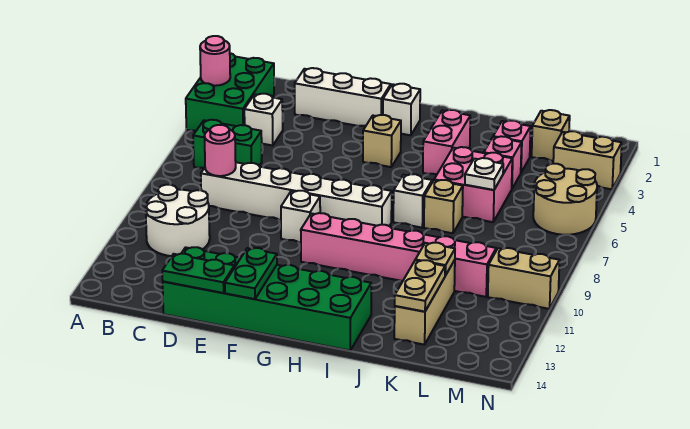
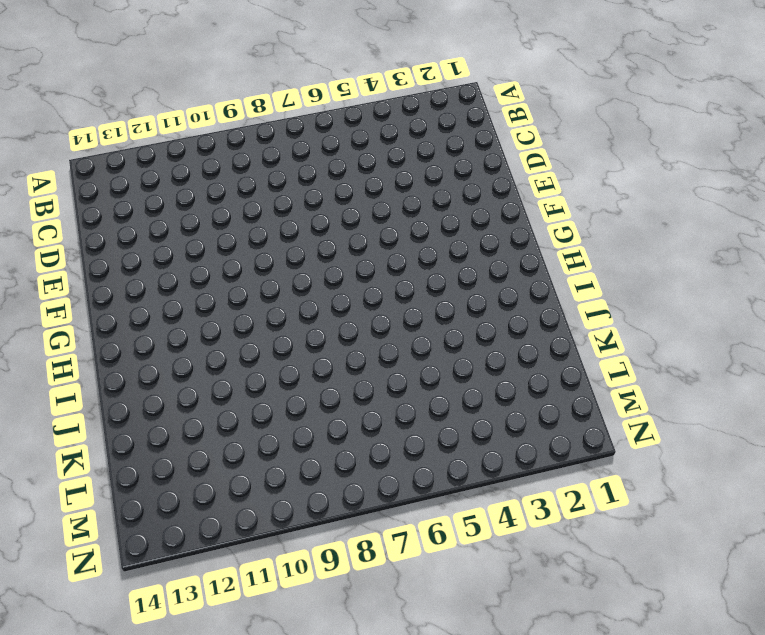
none -> green 2x3 brick [186,53,274,131]
none -> green 1x2 brick [193,120,262,168]
none -> white 2x2 round brick [146,185,210,256]

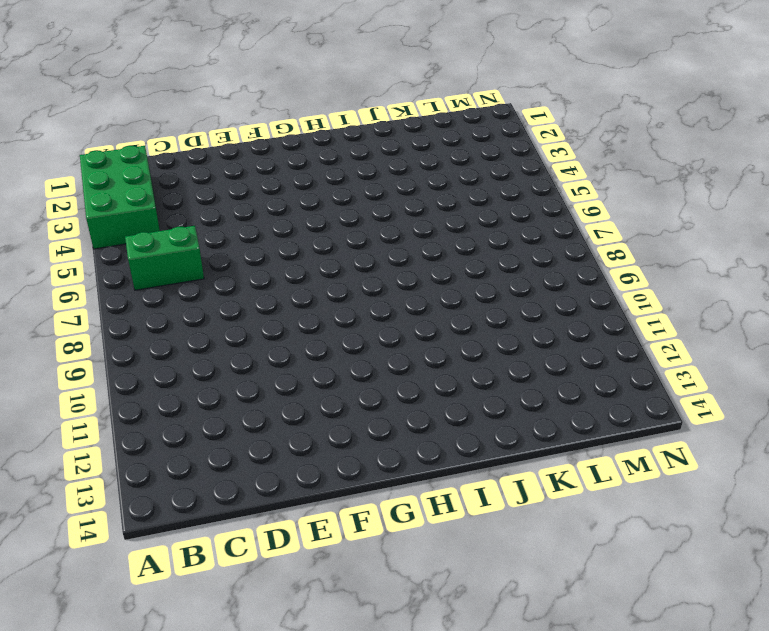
none -> white 2x2 round brick [146,185,210,256]
none -> white 1x1 brick [244,94,283,145]
none -> white 1x6 brick [201,162,392,226]

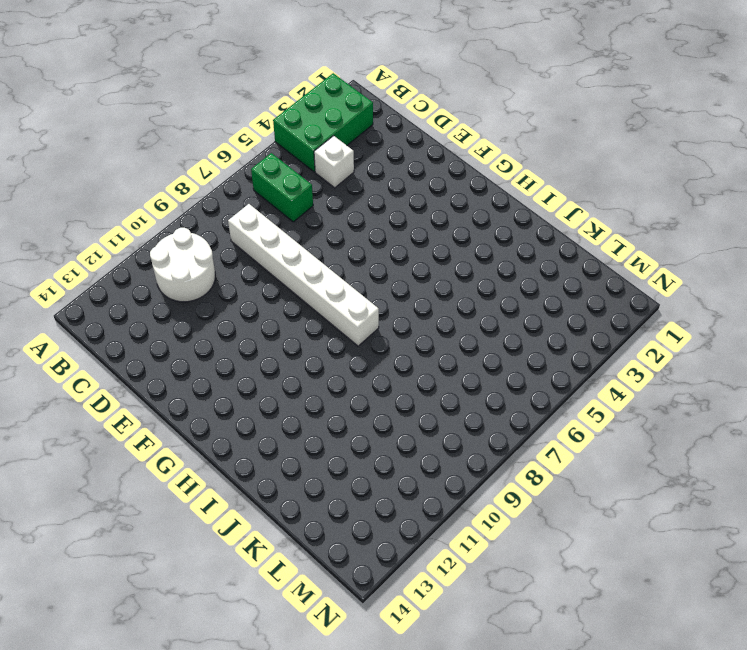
none -> white 1x3 brick [295,68,391,126]
none -> green 2x6 brick [163,247,371,350]
none -> white 1x1 brick [281,191,320,243]

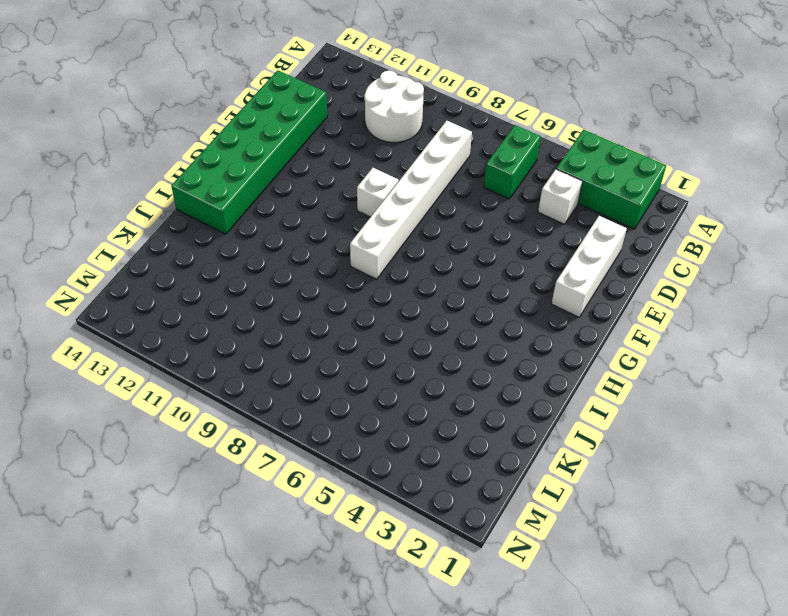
none -> white 1x1 brick [383,84,420,135]
none -> tan 1x1 brick [363,115,401,167]
none -> pink 1x6 brick [301,213,496,297]

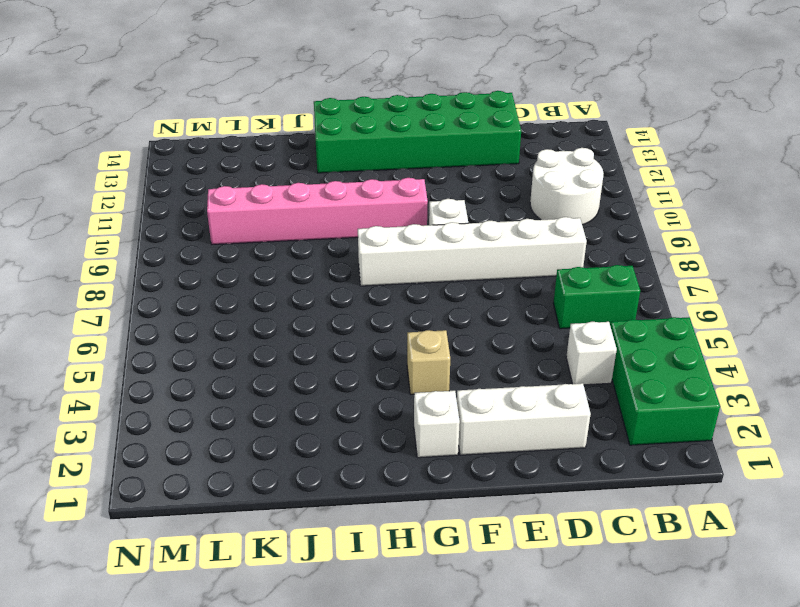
none -> pink 1x2 brick [423,110,470,174]
none -> white 1x1 brick [393,174,432,228]
none -> pink 2x2 brick [434,147,512,222]

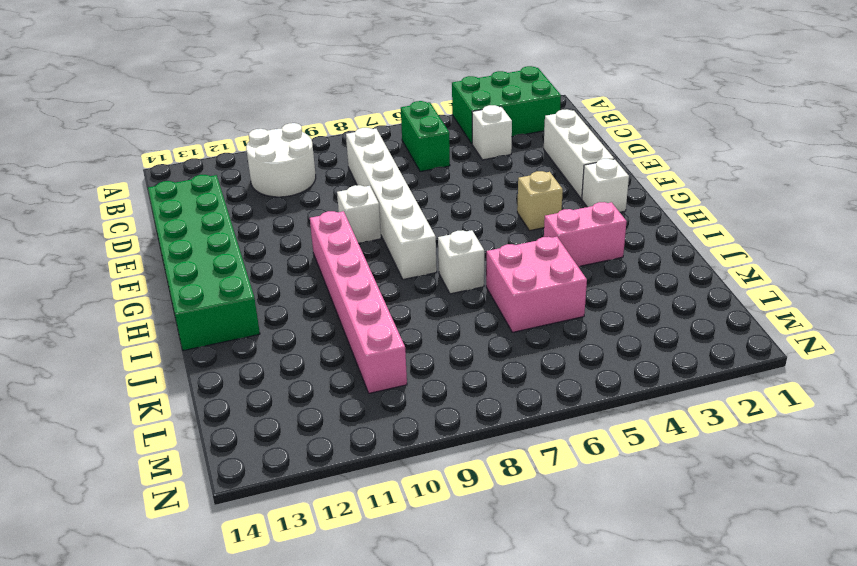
none -> tan 1x1 brick [424,180,463,233]
none -> pink 1x1 brick [493,121,531,172]
none -> pink 1x1 brick [484,136,522,188]

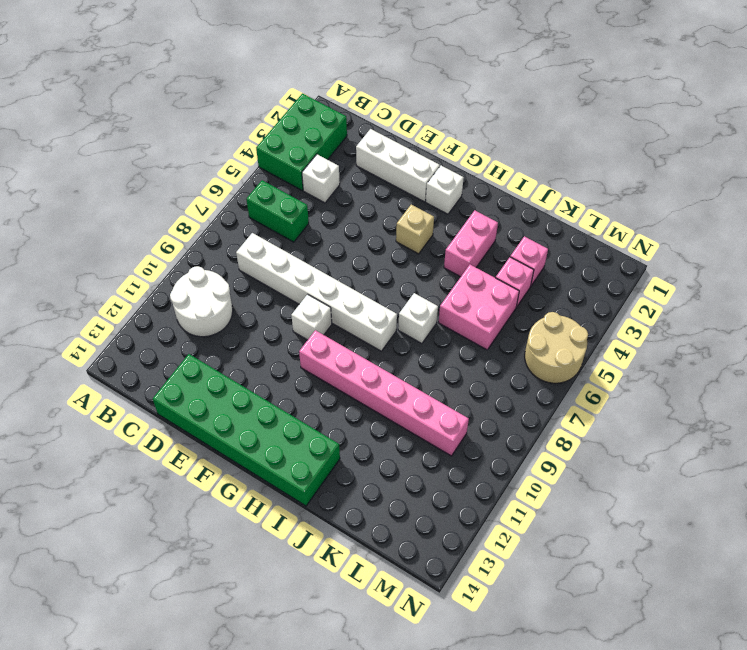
none -> tan 1x1 brick [424,180,463,233]
none -> tan 1x3 brick [394,260,455,345]
none -> tan 1x1 brick [532,110,570,161]

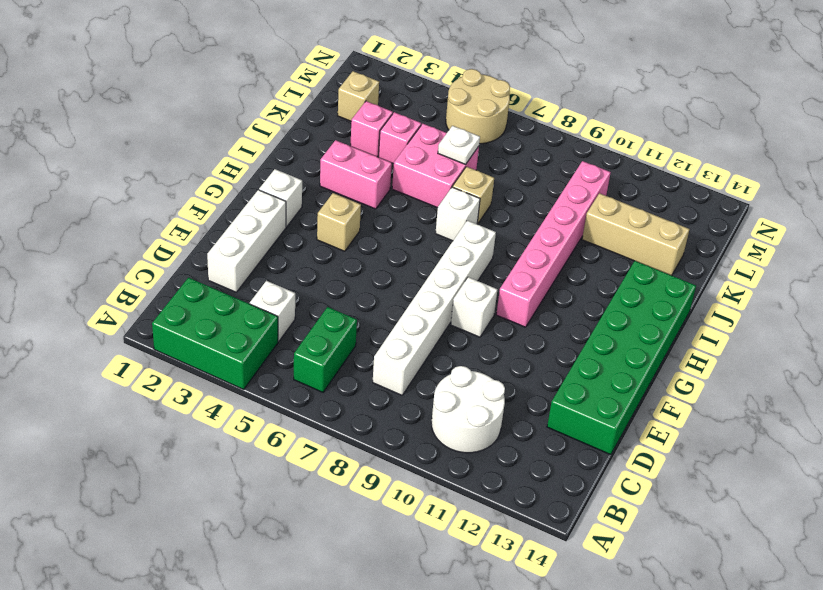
none -> tan 1x2 brick [553,131,622,189]
none -> tan 1x2 brick [488,248,560,309]
none -> pink 1x1 round brick [200,36,230,86]

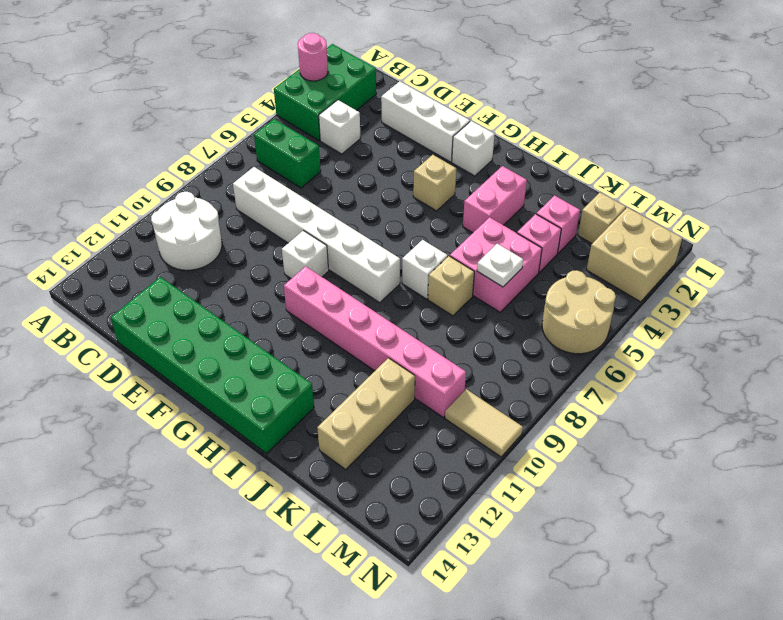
tan 2x2 brick [587,208,682,302] -> tan 1x2 brick [553,131,622,189]
tan 1x2 tile [445,389,523,457] -> tan 1x2 brick [488,248,560,309]
none -> pink 1x1 round brick [204,125,236,176]
none -> green 1x2 plate [162,254,234,293]
none -> green 1x2 plate [225,248,277,299]

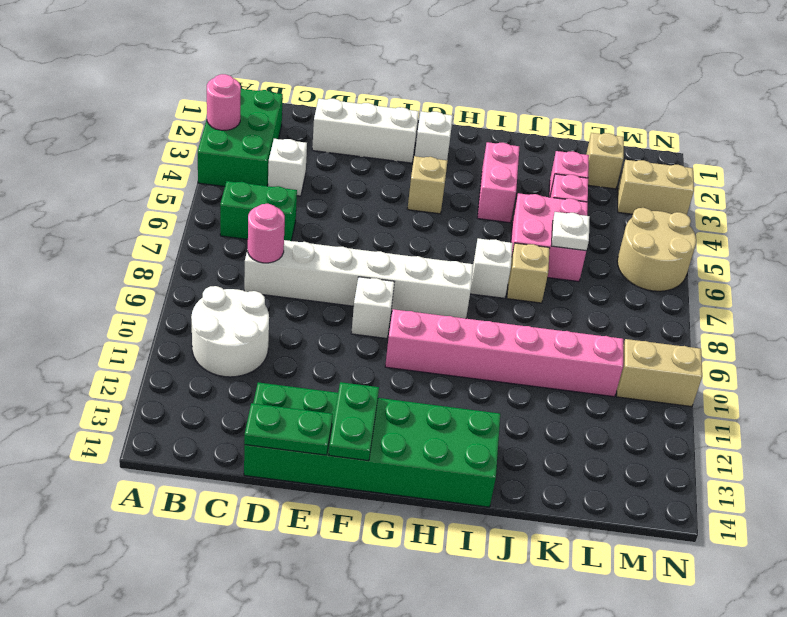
none -> tan 1x3 brick [394,260,455,345]
none -> tan 1x1 plate [416,243,455,276]
none -> tan 1x2 plate [395,260,445,312]

